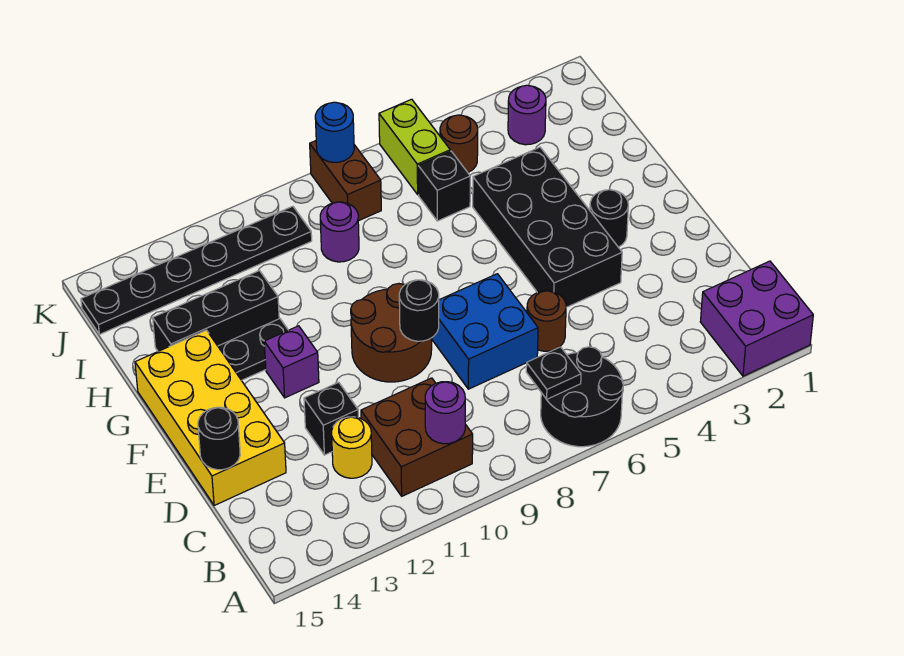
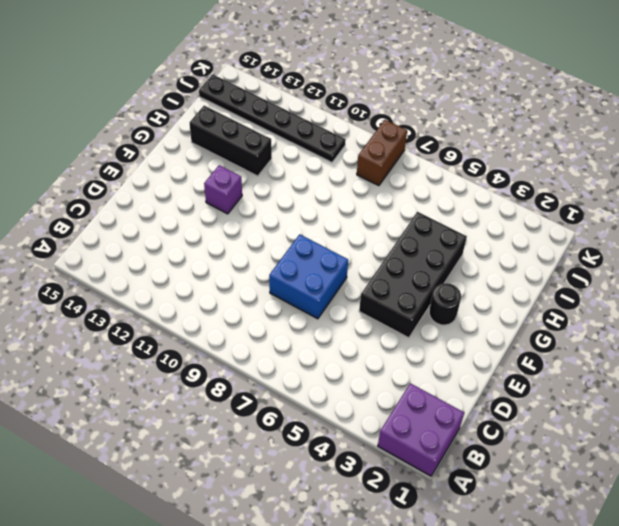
none -> black 2x2 round brick [541,347,623,447]
none -> brown 2x2 brick [361,378,473,496]
none -> yellow 1x1 round brick [332,417,372,478]

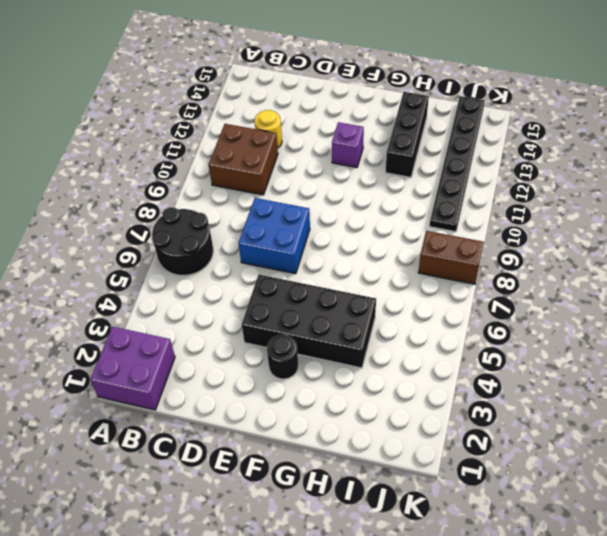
none -> brown 1x1 round brick [527,291,566,351]
none -> black 1x1 brick [304,382,358,455]
none -> yellow 2x4 brick [135,330,286,506]

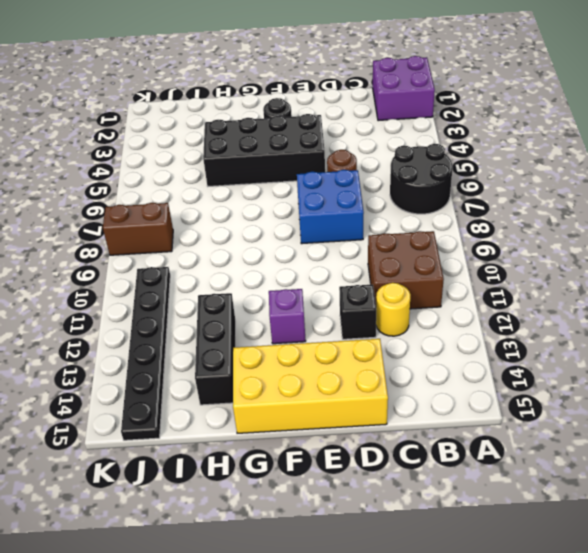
none -> brown 2x2 round brick [351,284,432,382]
none -> black 1x2 plate [218,319,288,380]
none -> black 1x1 brick [418,151,470,221]

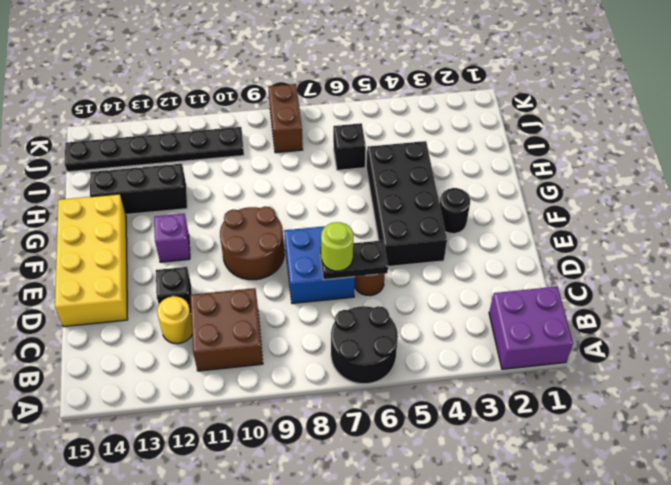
black 1x2 plate [320,240,388,280] -> black 1x2 plate moved to [218,319,288,380]
lime 1x1 round brick [321,222,353,271] -> none
none -> purple 1x1 round brick [320,202,359,262]
none -> purple 1x1 round brick [508,85,546,145]
none -> brown 1x1 round brick [440,115,478,172]

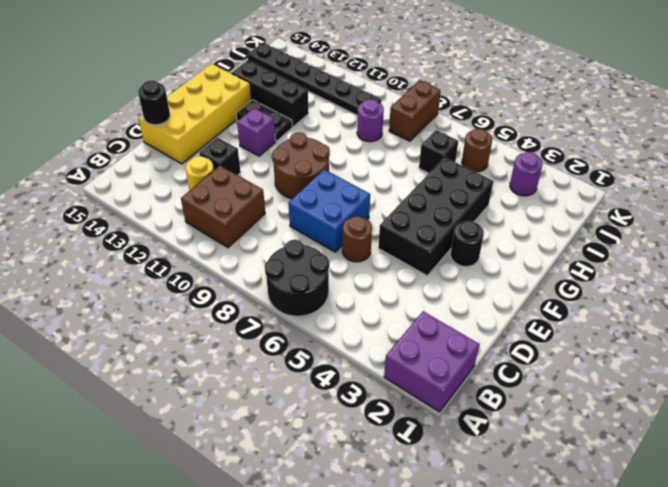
none -> lime 1x2 brick [379,99,450,194]
none -> black 1x1 plate [526,347,581,399]
none -> purple 1x1 round brick [425,382,465,444]

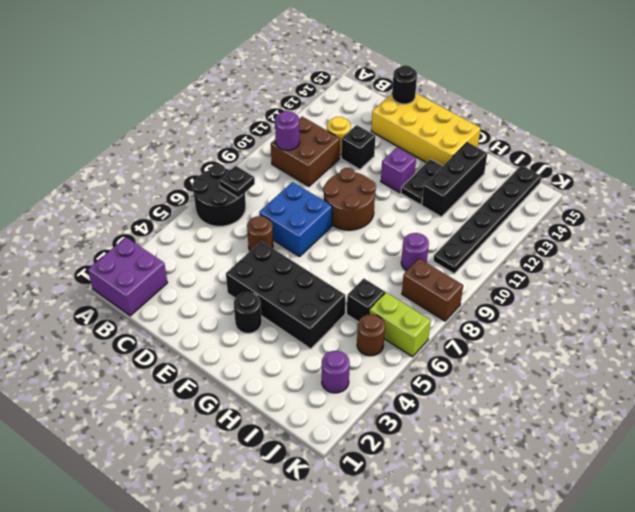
none -> black 1x1 round brick [399,280,439,341]
none -> blue 1x1 round brick [315,102,354,163]

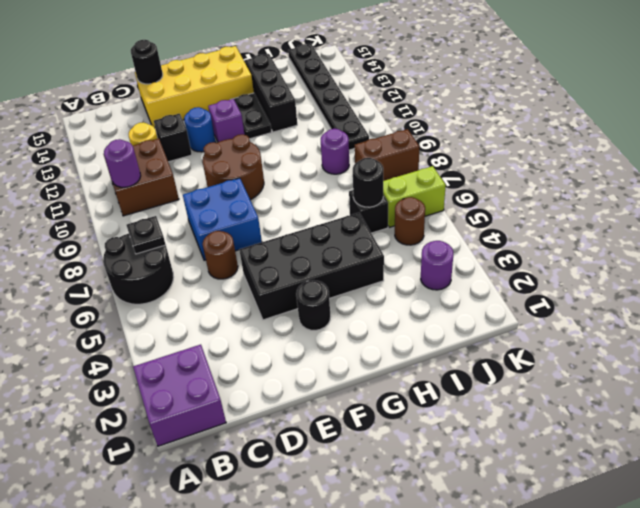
blue 1x1 round brick [184,107,216,152] -> blue 1x1 round brick moved to [315,102,354,163]
black 1x1 round brick [353,158,383,207] -> black 1x1 round brick moved to [399,280,439,341]

